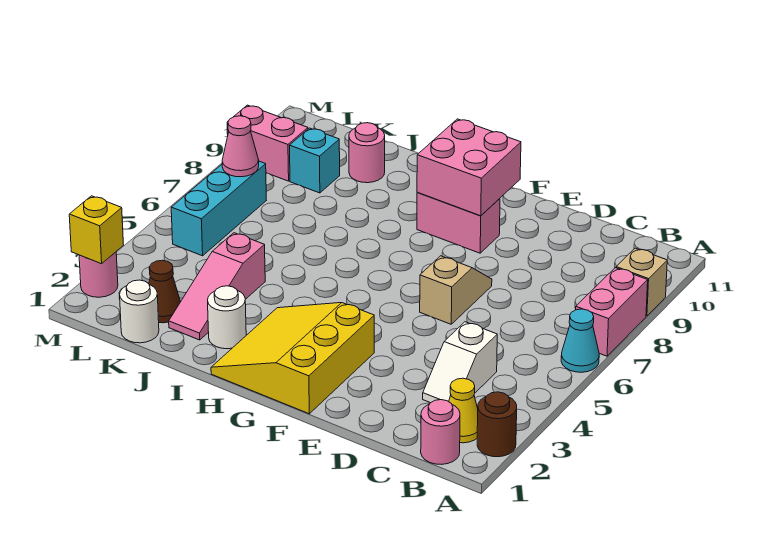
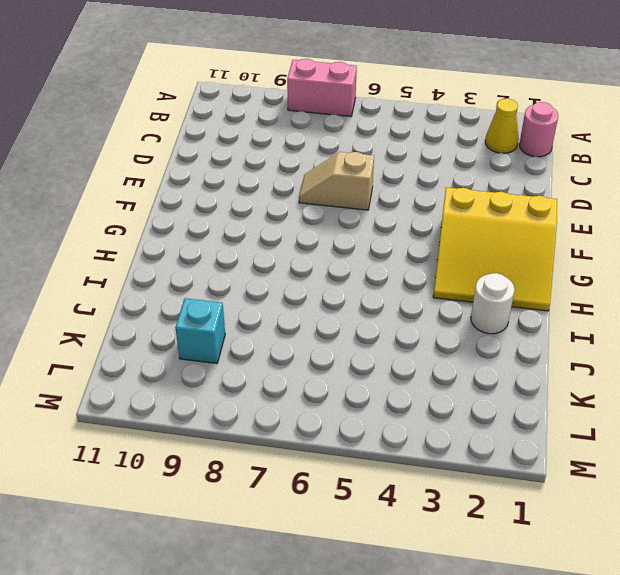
none -> brown 1x1 round brick [477,392,517,457]
none -> cyan 1x1 cone [561,309,599,372]
none -> tan 1x1 brick [616,248,667,316]

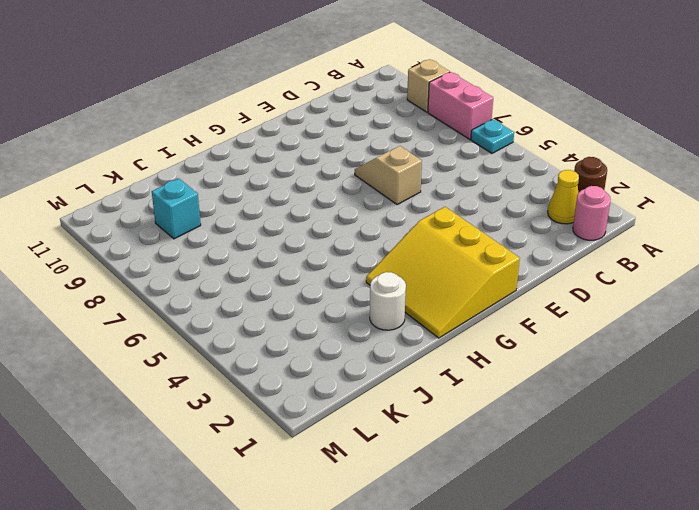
cyan 1x1 plate [471,119,514,153] -> cyan 1x1 cone [561,309,599,372]
none -> white 1x2 slope [423,322,497,403]
none -> pink 1x2 brick [417,192,500,253]
none -> pink 1x3 slope [169,233,265,340]

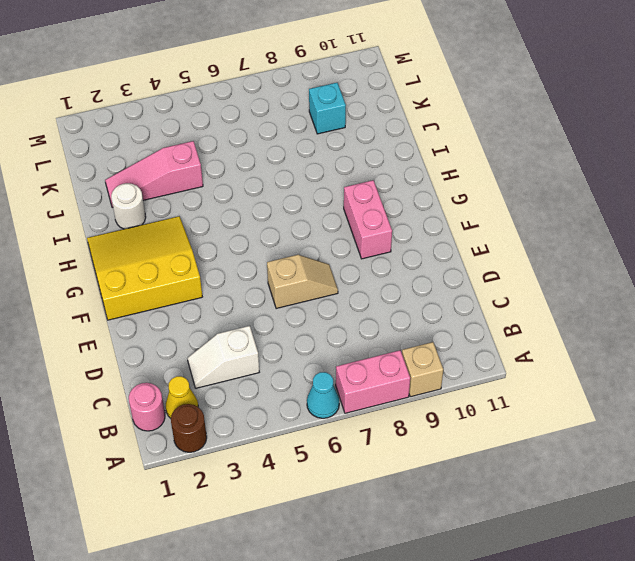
none -> pink 1x1 round brick [349,123,385,183]
none -> white 1x1 round brick [120,280,159,343]
none -> brown 1x1 cone [149,260,180,323]

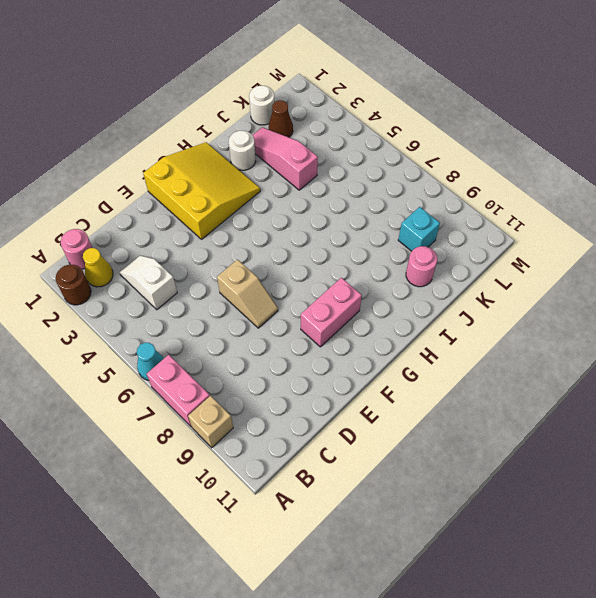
none -> cyan 1x3 brick [171,161,266,256]
none -> pink 1x2 brick [227,105,308,181]
none -> pink 1x1 round brick [79,252,118,297]

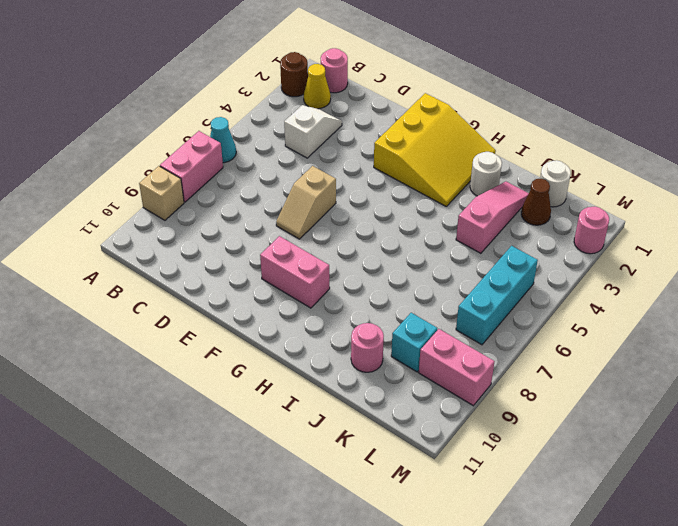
none -> pink 2x2 brick [417,119,521,216]
none -> pink 1x1 cone [222,116,259,177]
none -> yellow 1x1 brick [69,196,123,264]

